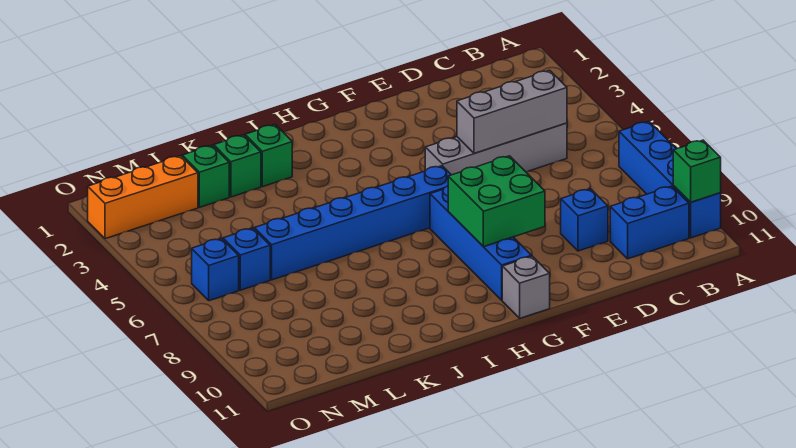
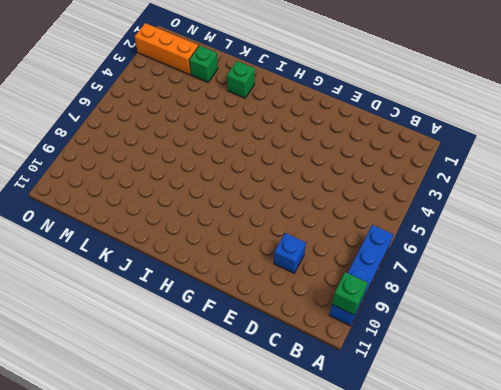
none -> blue 1x2 brick [610,186,689,259]
none -> grey 1x4 brick [425,123,567,175]
none -> blue 1x6 brick [255,166,451,280]

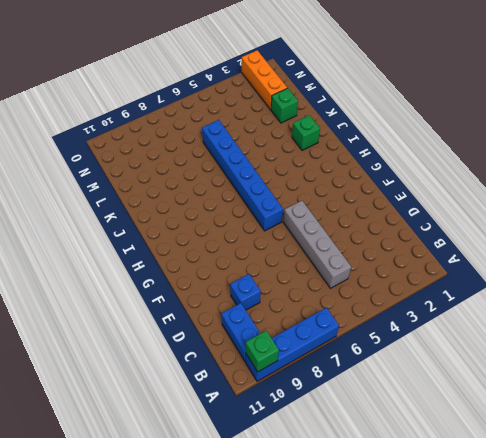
none -> blue 1x4 brick [430,186,532,300]
none -> grey 1x1 brick [502,256,550,318]
none -> green 1x1 brick [214,135,261,197]

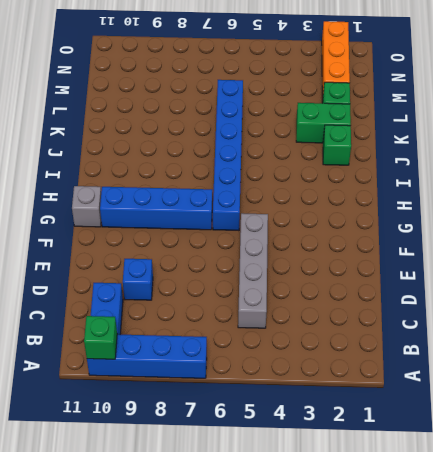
green 1x2 brick [296,103,351,143] -> green 1x1 brick [214,135,261,197]
none -> blue 1x1 brick [223,228,270,290]
none -> blue 1x1 brick [192,238,239,301]
none -> grey 1x3 brick [457,70,567,153]

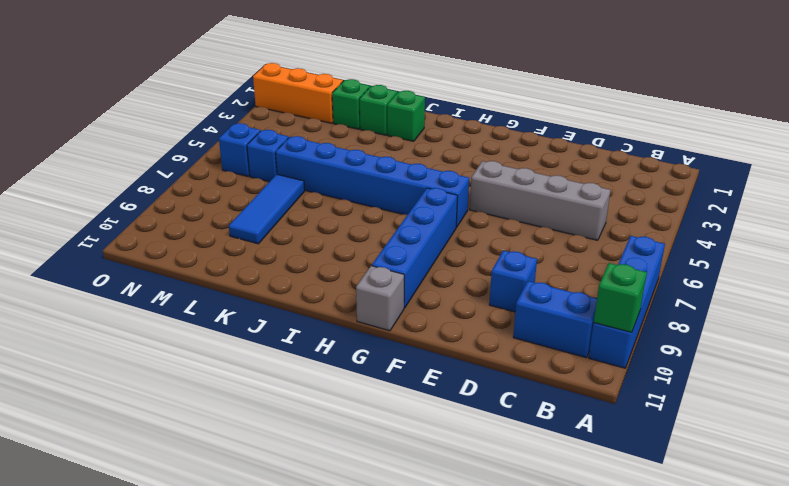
blue 1x3 tile [229,174,305,244] -> none
none -> grey 1x3 brick [457,70,567,153]
none -> green 2x2 brick [448,156,545,247]

